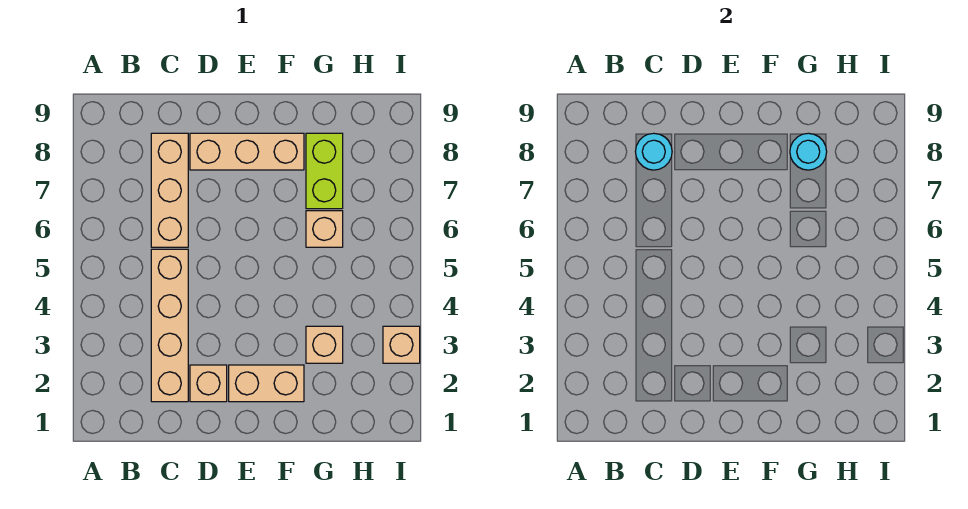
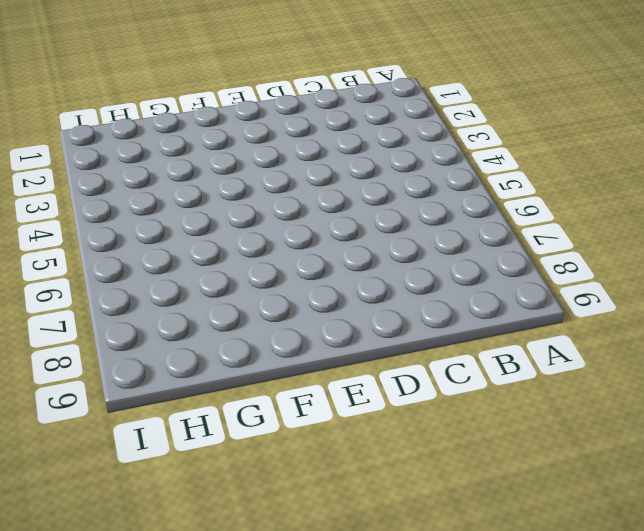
none -> tan 1x4 brick [151,249,188,402]
none -> tan 1x3 brick [151,133,188,247]

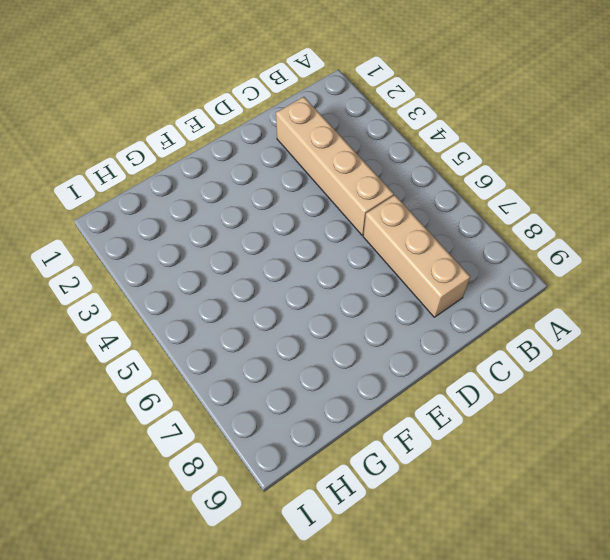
none -> tan 1x1 brick [190,365,227,402]
none -> tan 1x3 brick [190,133,304,170]

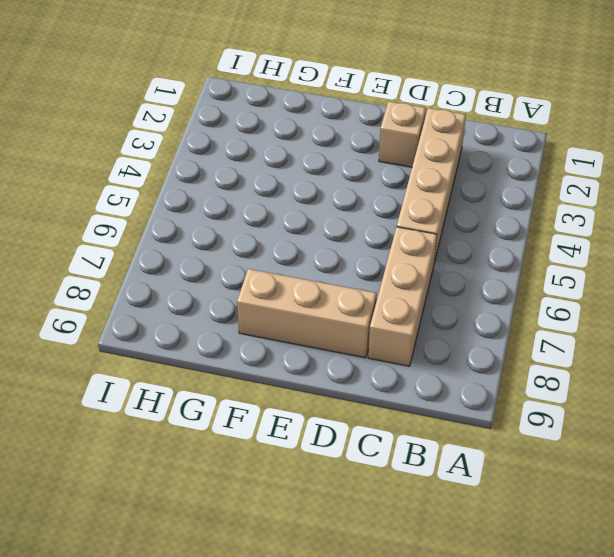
none -> tan 1x2 brick [229,365,304,402]
none -> tan 1x1 brick [306,326,343,363]

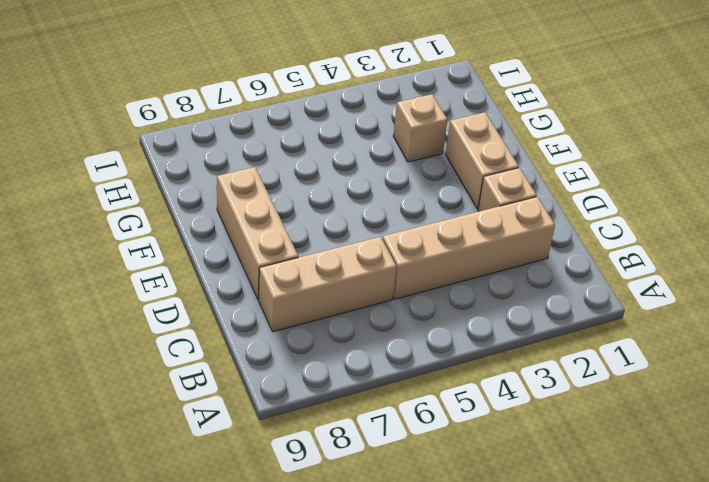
none -> tan 1x1 brick [306,211,343,247]
none -> lime 1x2 brick [306,133,343,209]

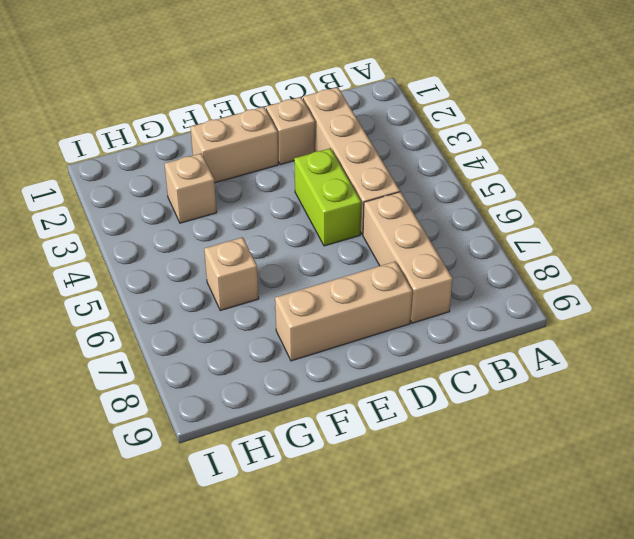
lime 1x2 brick [294,148,361,246] -> lime 1x2 brick moved to [306,133,343,209]
none -> tan 1x1 brick [383,326,420,363]
none -> cyan 1x1 round brick [635,133,672,170]

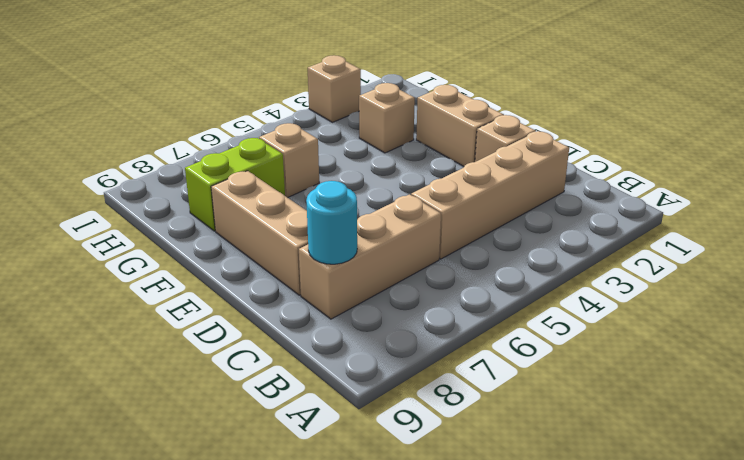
none -> cyan 1x1 round brick [790,133,827,170]

